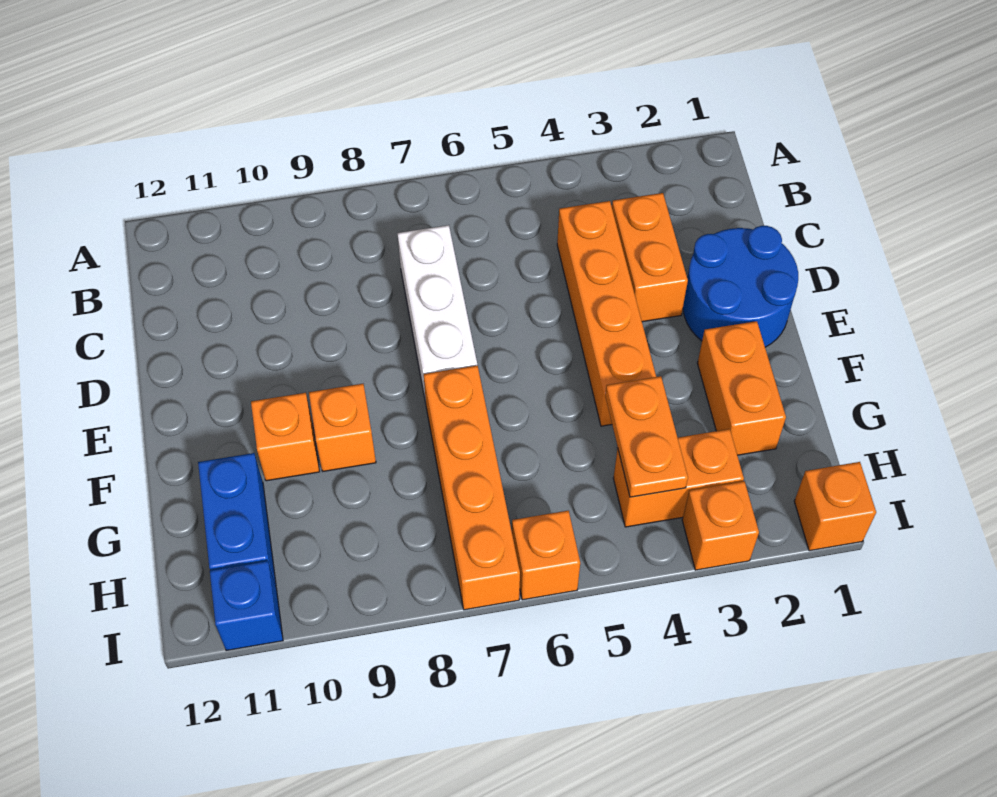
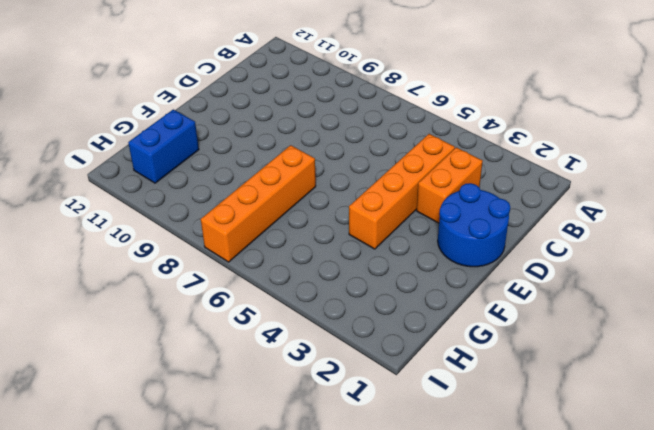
none -> white 1x3 brick [397,225,477,403]
none -> orange 1x2 brick [697,321,786,455]
none -> orange 1x1 brick [309,384,376,471]

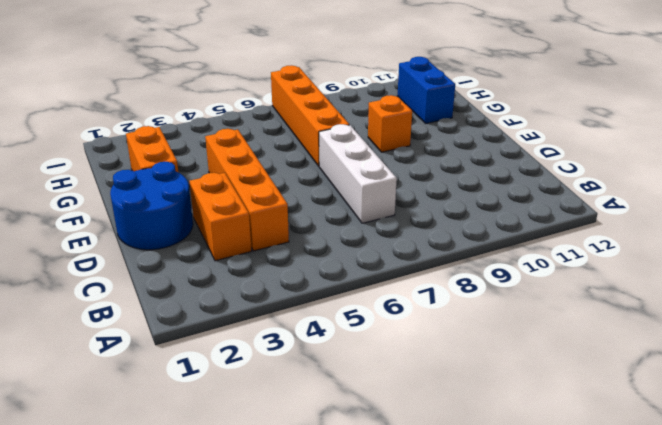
none -> orange 1x1 brick [251,393,320,481]
none -> orange 1x2 brick [613,429,744,527]
none -> orange 1x1 brick [794,462,876,551]

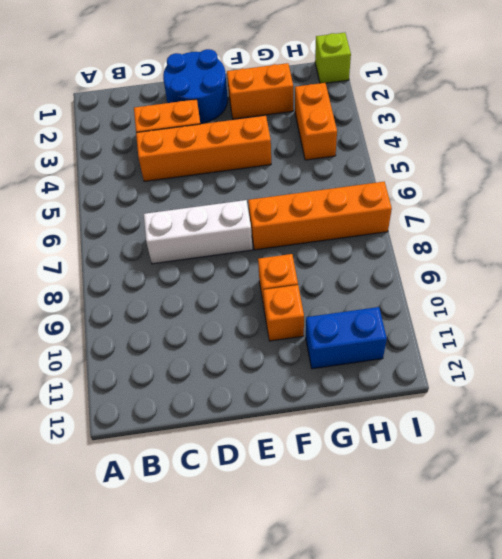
lime 1x1 brick [315,33,351,83] -> orange 1x1 brick [794,462,876,551]
none -> orange 1x1 brick [682,481,759,570]
none -> orange 1x1 brick [512,511,580,600]
none -> blue 1x1 brick [210,561,283,651]

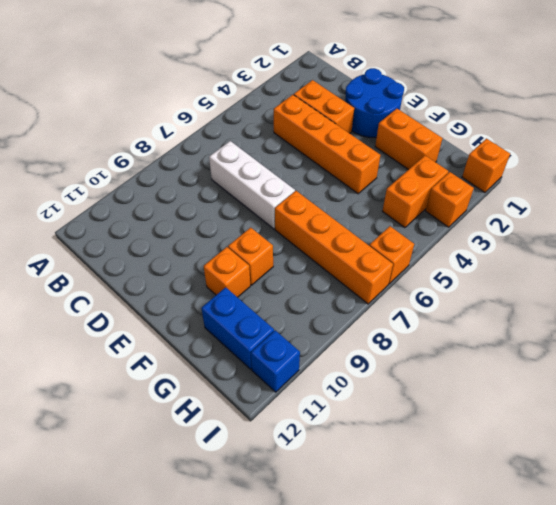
none -> orange 1x2 plate [605,376,688,497]

